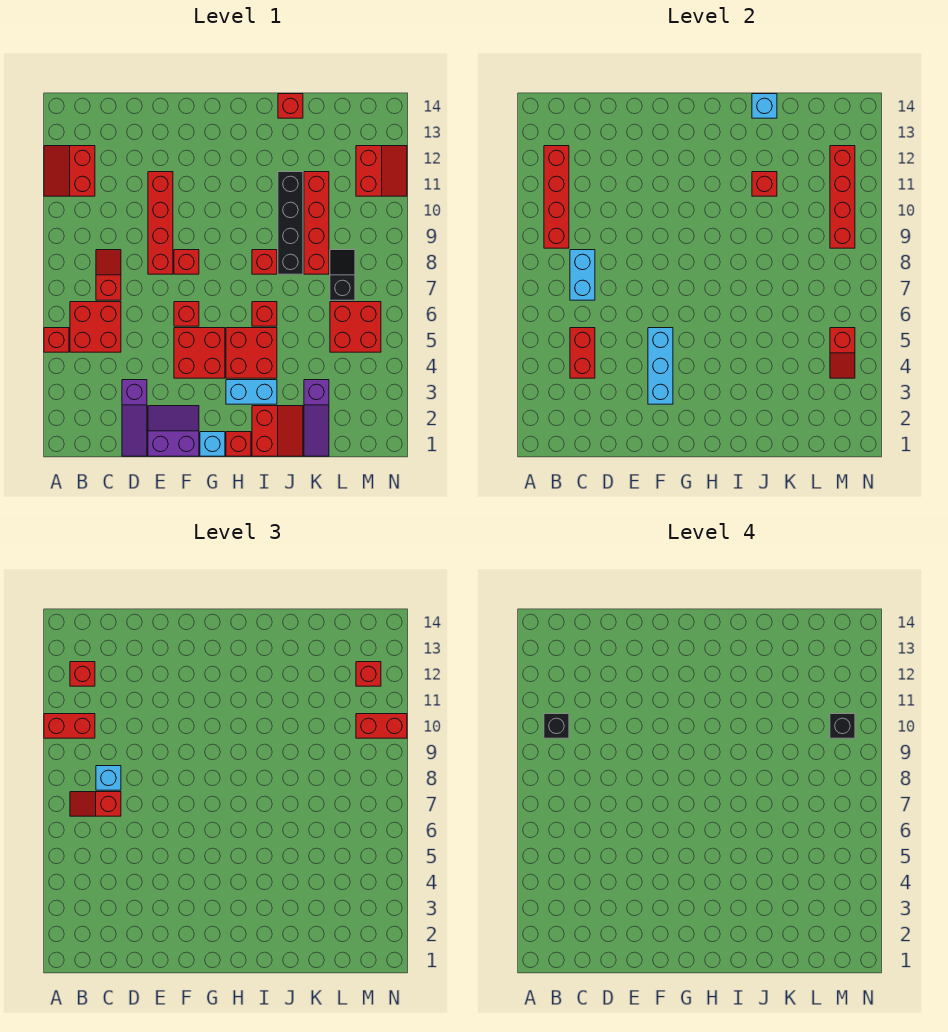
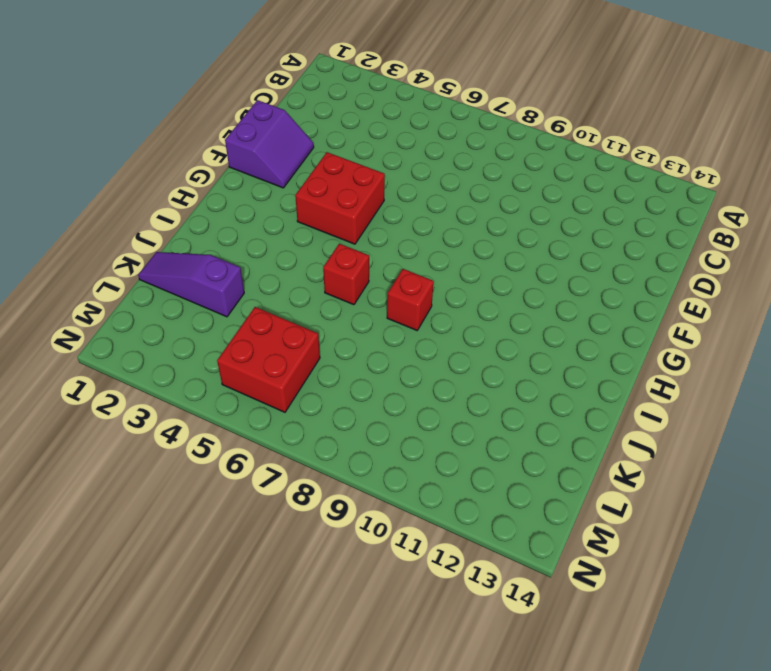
none -> red 1x1 brick [44,328,69,352]
none -> red 2x2 slope [44,146,95,196]
none -> red 2x2 brick [70,302,121,352]
none -> red 1x2 slope [96,250,121,300]

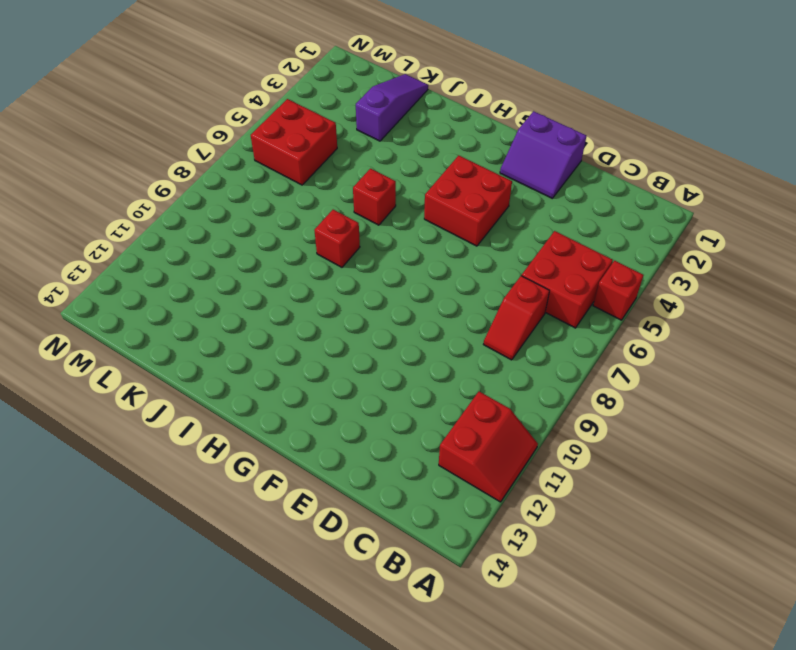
none -> purple 1x3 slope [122,380,147,456]
none -> red 1x4 brick [148,172,173,274]
none -> red 1x1 brick [174,302,199,326]
none -> red 1x1 brick [174,250,199,274]

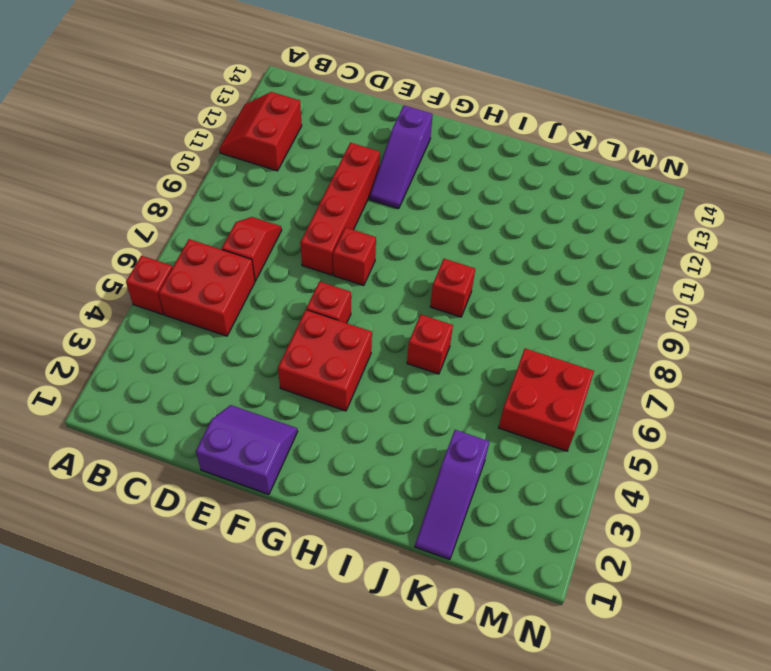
purple 1x3 slope [370,105,433,209] -> purple 1x3 slope moved to [122,380,147,456]
none -> cyan 1x1 brick [200,432,225,456]
none -> red 1x1 brick [226,432,251,456]
none -> cyan 1x2 brick [226,380,277,404]
none -> red 2x2 brick [226,328,277,378]

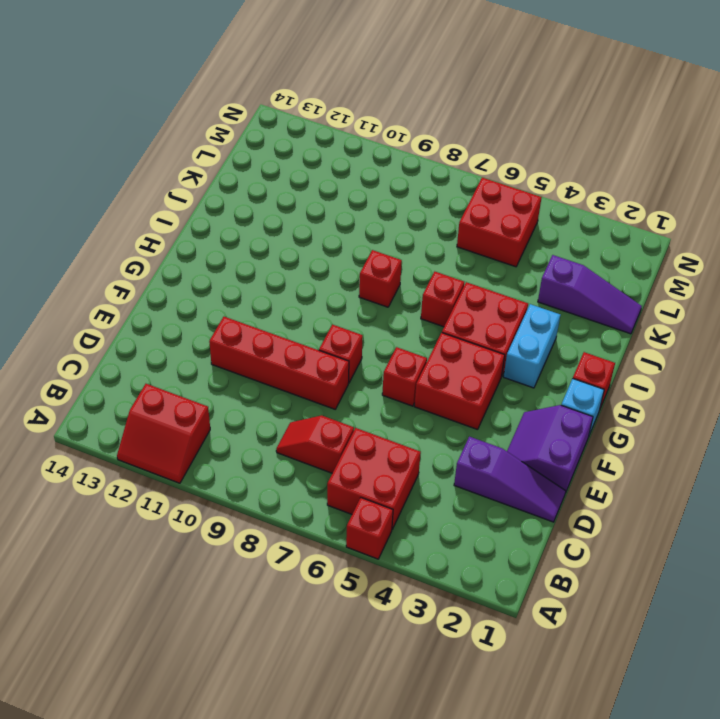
none -> red 2x2 slope [252,406,303,456]
none -> black 1x4 brick [278,172,303,274]
none -> red 1x1 brick [278,94,303,118]
none -> red 1x4 brick [304,172,329,274]

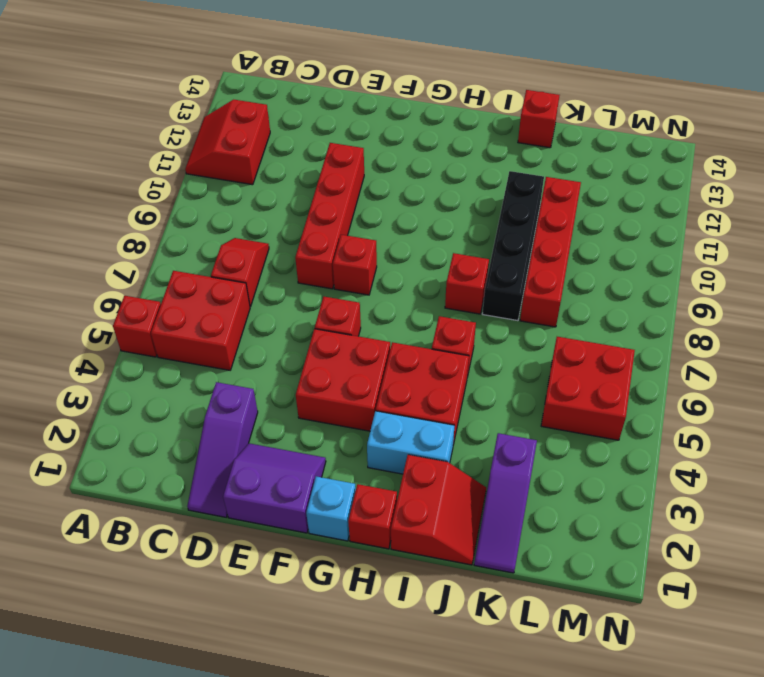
none -> black 1x2 slope [330,250,355,300]
none -> red 2x2 slope [356,146,407,196]
none -> red 1x4 brick [544,146,569,248]
none -> red 1x2 brick [570,328,595,378]

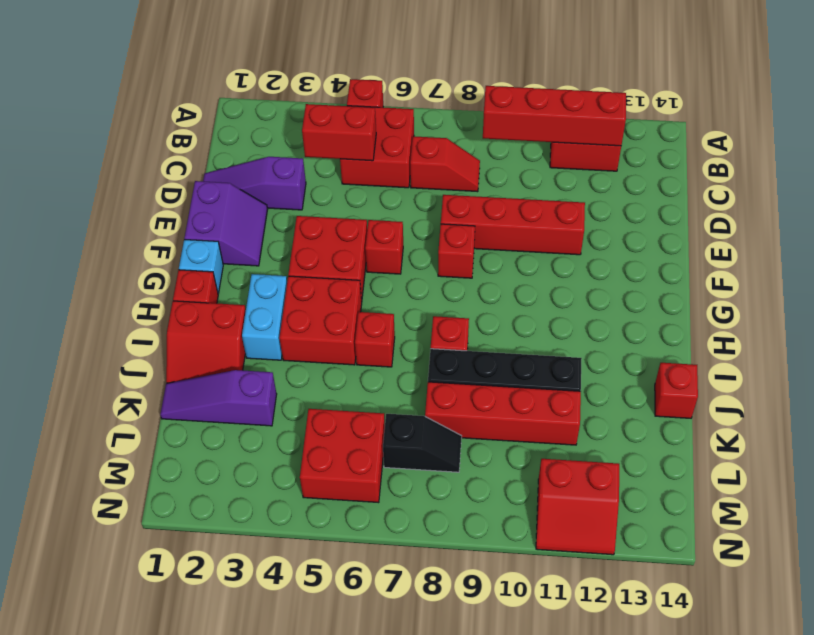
none -> cyan 1x2 brick [570,250,595,300]
none -> cyan 1x3 brick [648,328,673,404]
none -> red 1x1 brick [752,172,777,196]
none -> cyan 1x1 brick [752,94,777,118]

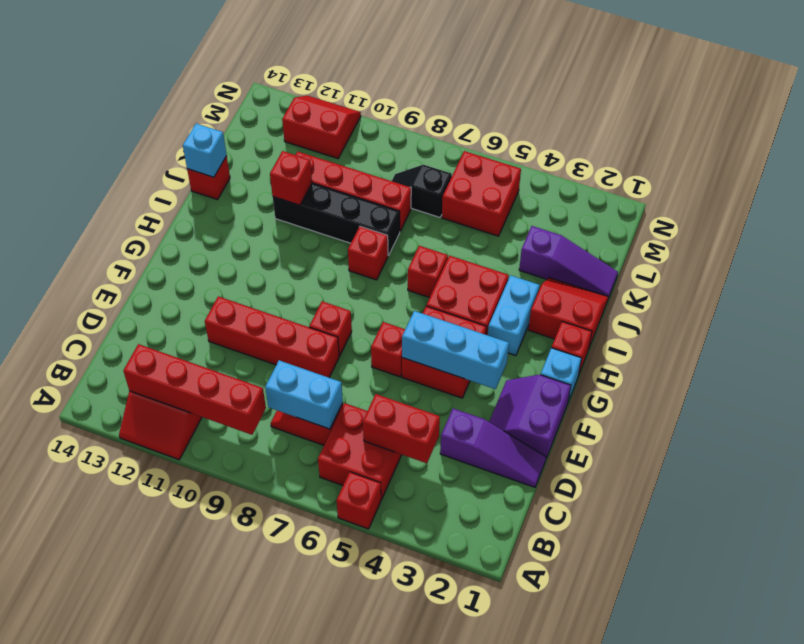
none -> red 1x2 slope [830,328,855,378]
none -> red 1x4 brick [830,146,855,248]
none -> red 1x2 brick [44,714,95,738]
none -> red 1x2 slope [70,792,121,816]

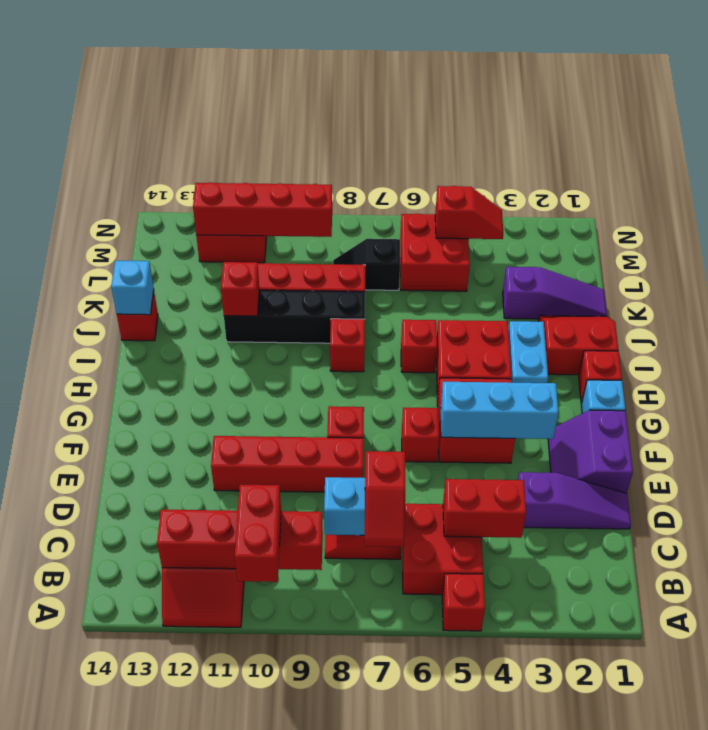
none -> red 1x1 brick [70,662,95,686]
none -> cyan 1x1 brick [96,766,121,790]
none -> red 1x2 brick [356,714,407,738]
none -> red 1x1 brick [356,662,381,686]

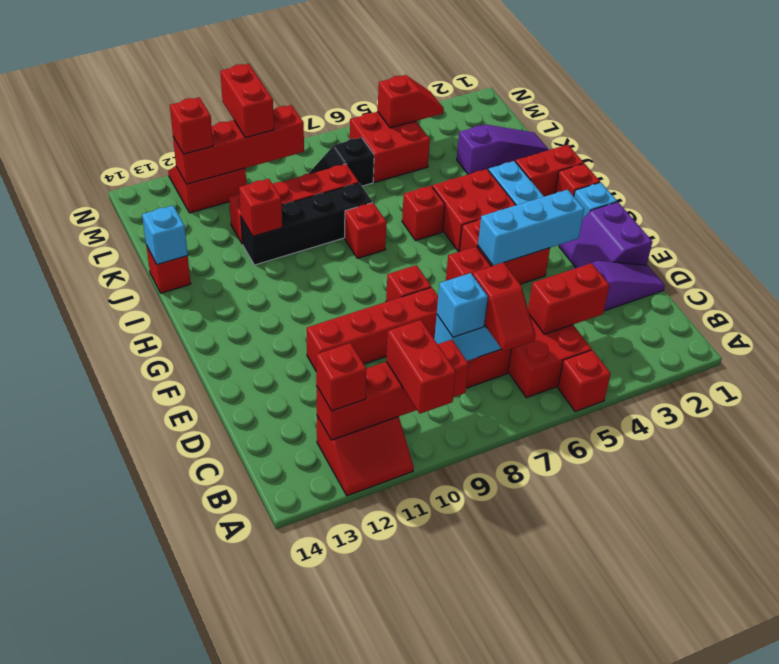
none -> black 1x1 brick [544,714,569,738]
none -> black 1x1 brick [830,714,855,738]

